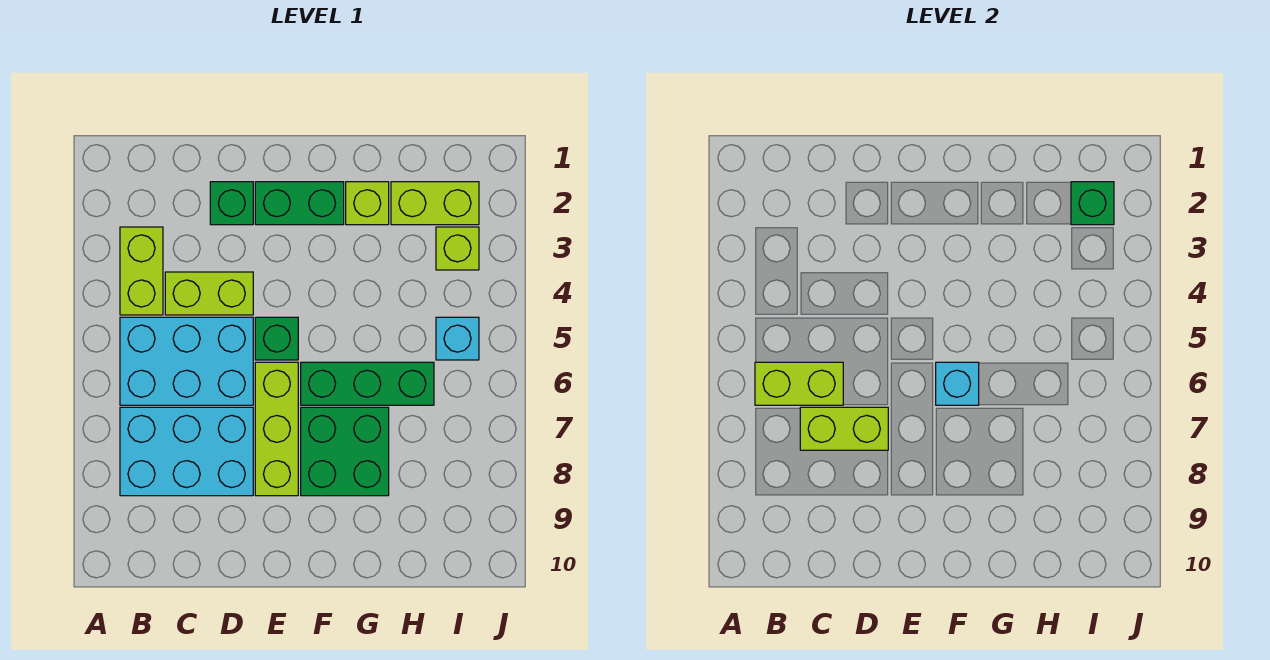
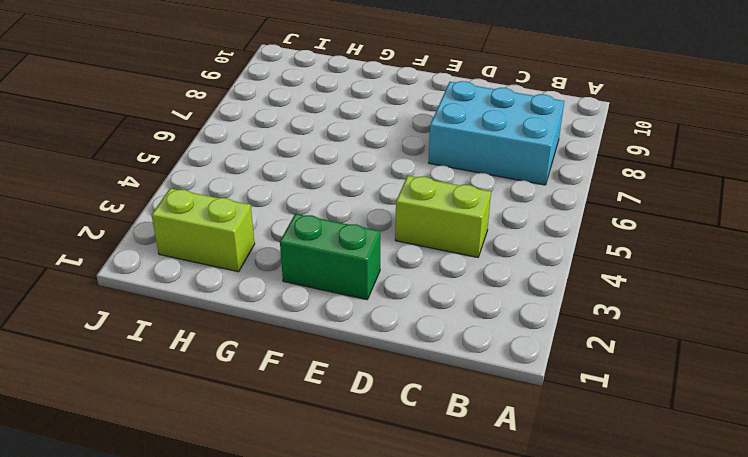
none -> lime 1x2 brick [120,227,163,315]
none -> cyan 2x3 brick [120,317,253,405]
none -> green 1x1 brick [210,182,253,225]

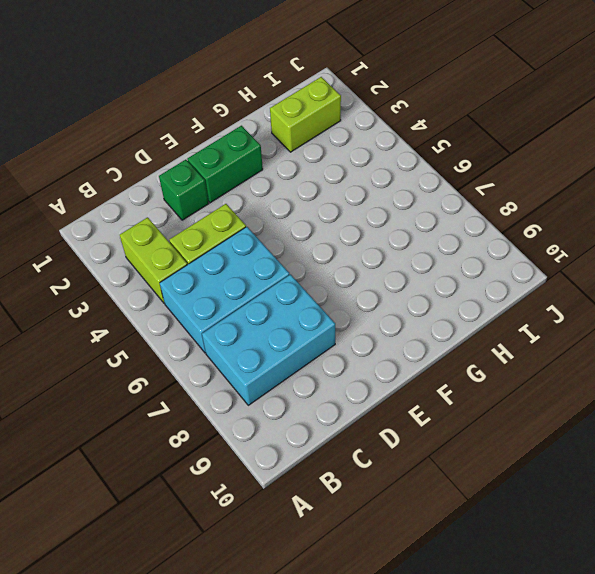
none -> green 1x1 brick [255,317,298,360]
none -> lime 1x3 brick [255,362,298,496]
none -> green 1x3 brick [301,362,434,405]

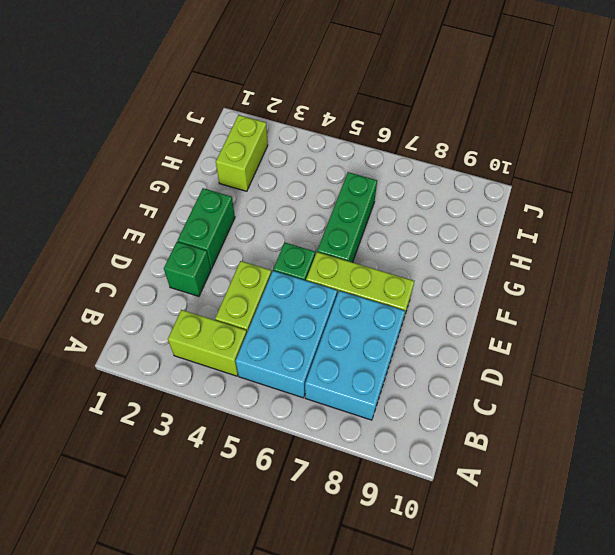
none -> green 2x2 brick [301,407,389,496]
none -> lime 1x1 brick [346,182,389,225]
none -> lime 1x1 brick [436,227,479,270]

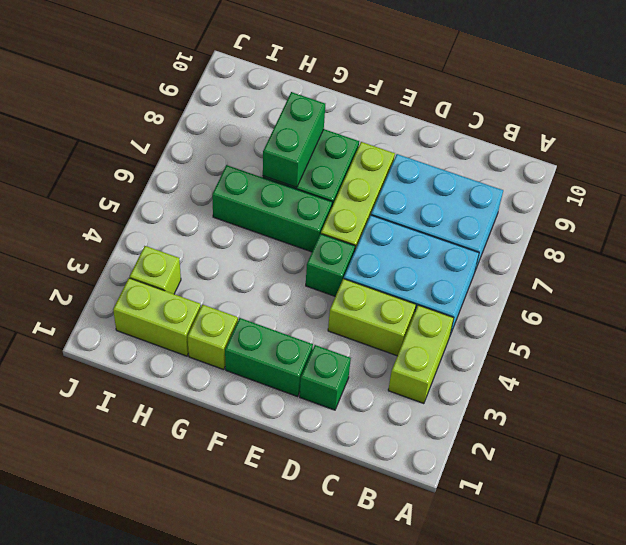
green 1x2 brick [263,92,325,187] -> none
none -> cyan 1x1 brick [436,317,479,360]
none -> lime 1x2 brick [755,362,843,405]
none -> lime 1x2 brick [800,407,888,450]

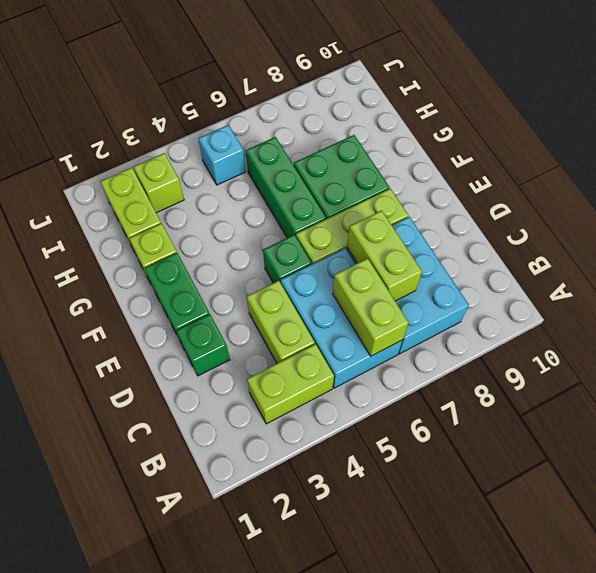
none -> cyan 1x1 brick [936,362,979,405]
none -> green 1x1 brick [1071,182,1114,225]

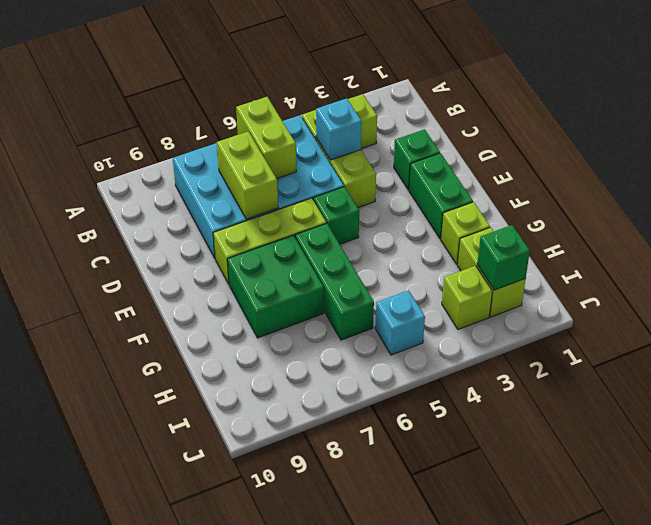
cyan 1x1 brick [316,98,362,160] -> cyan 1x1 brick moved to [936,362,979,405]

